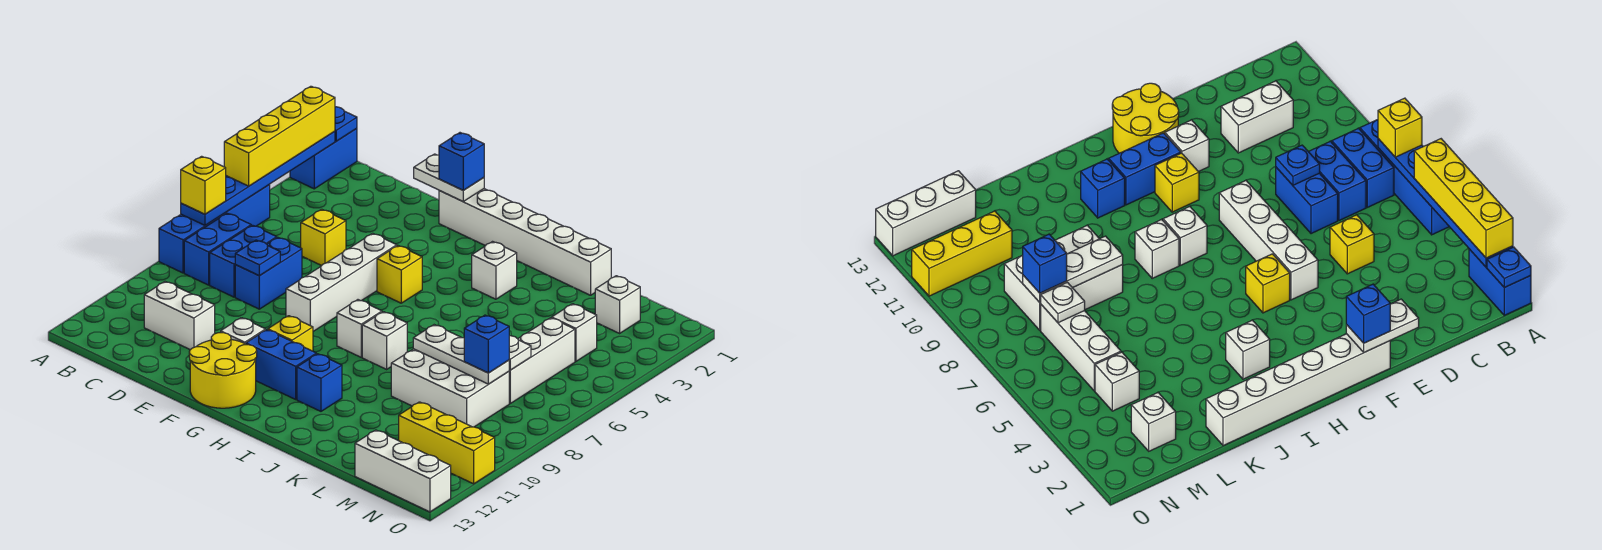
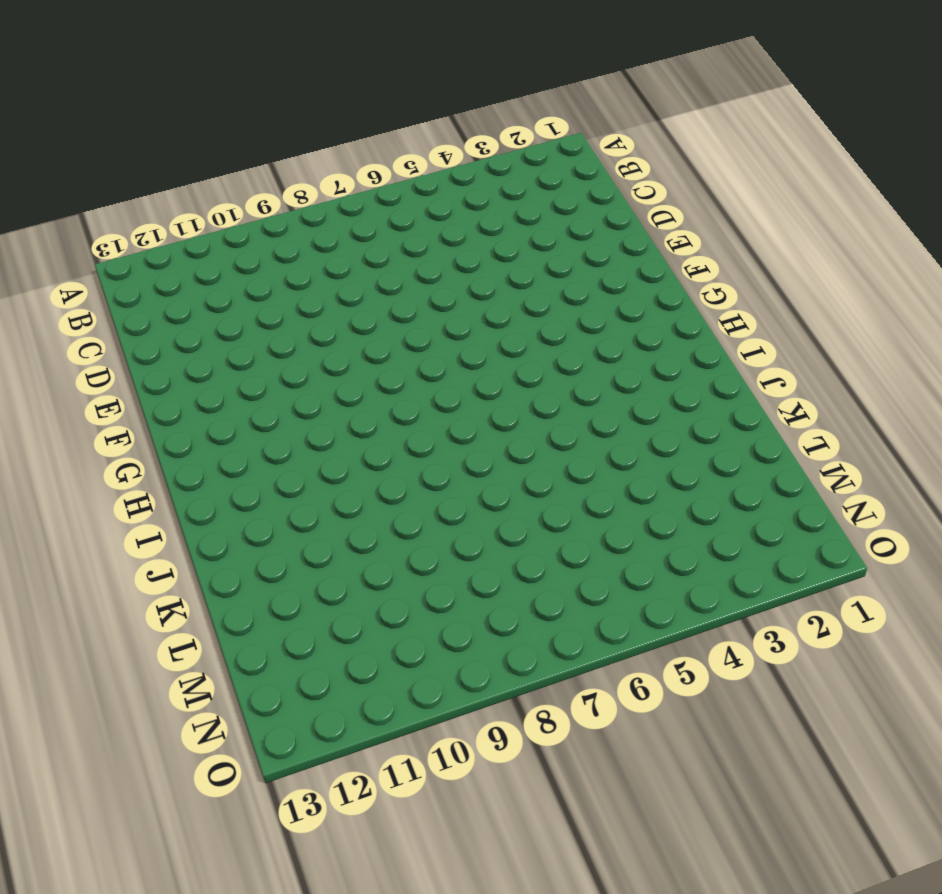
none -> blue 1x2 brick [290,128,357,189]
none -> blue 1x4 brick [159,185,270,273]
none -> blue 1x2 brick [184,213,251,285]
none -> blue 1x2 brick [210,225,277,297]

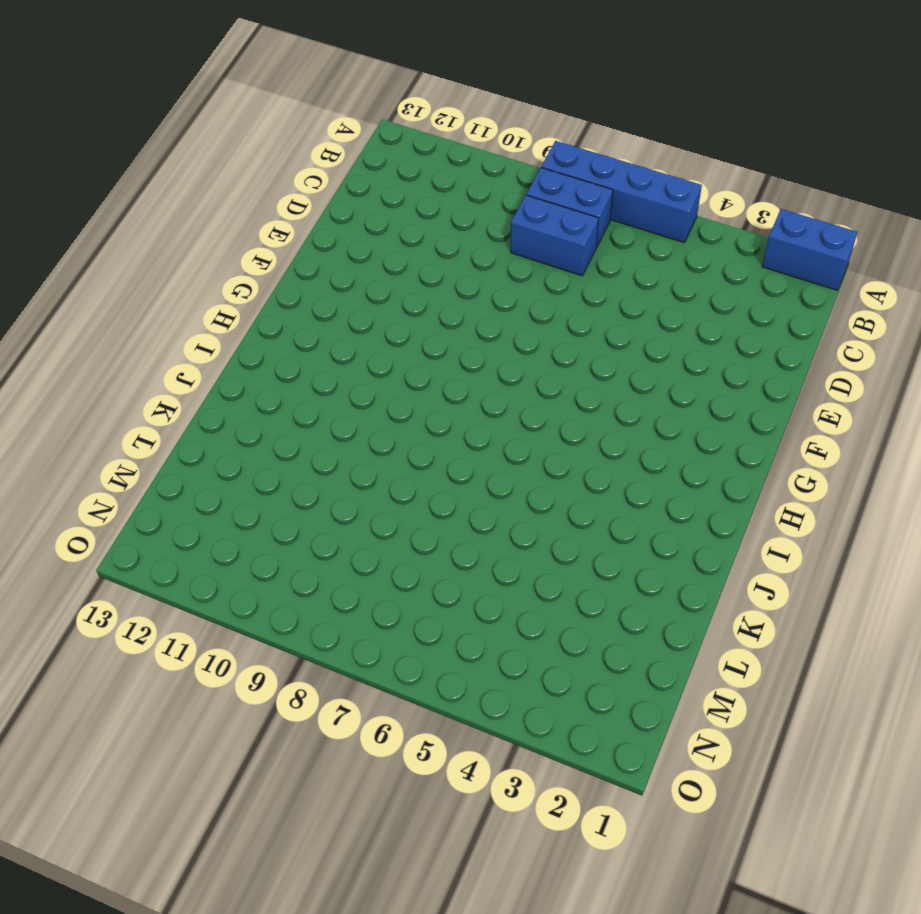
none -> white 1x2 brick [144,282,215,350]
none -> yellow 1x1 brick [301,209,346,266]
none -> blue 1x2 brick [235,238,302,309]
none -> white 1x6 brick [439,189,611,295]

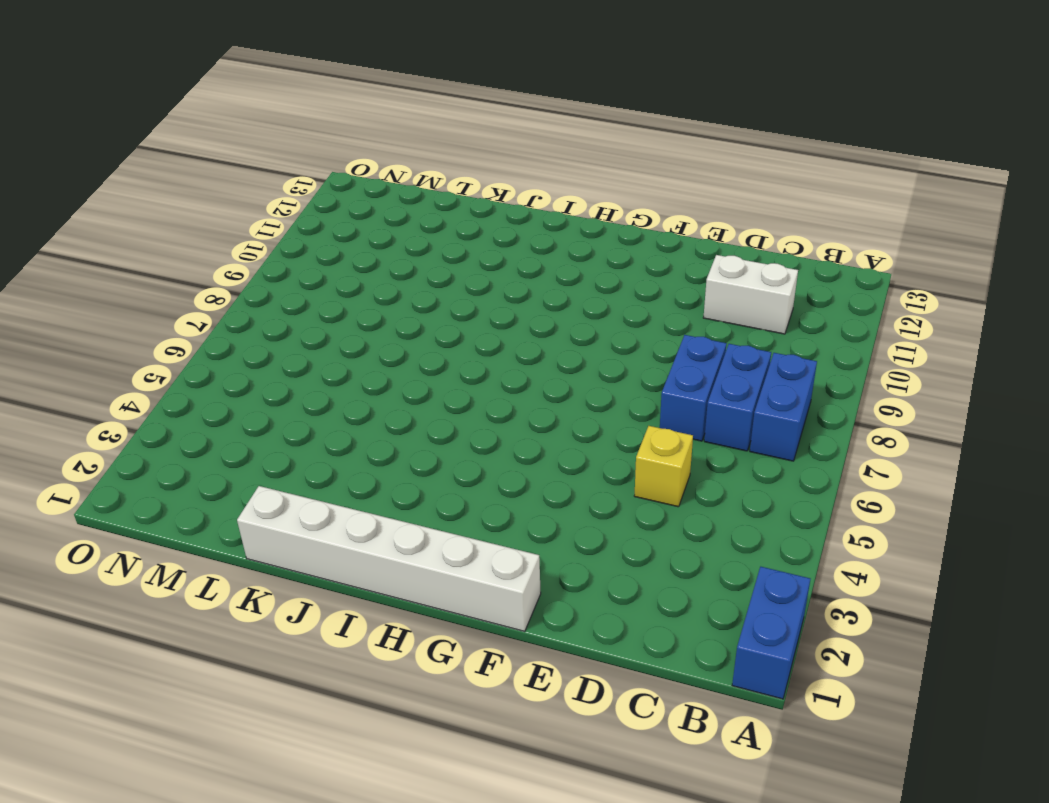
none -> blue 1x4 brick [159,185,270,273]
none -> white 1x4 brick [286,233,397,331]
none -> white 1x1 brick [221,318,266,344]
none -> yellow 2x2 round brick [189,333,257,408]

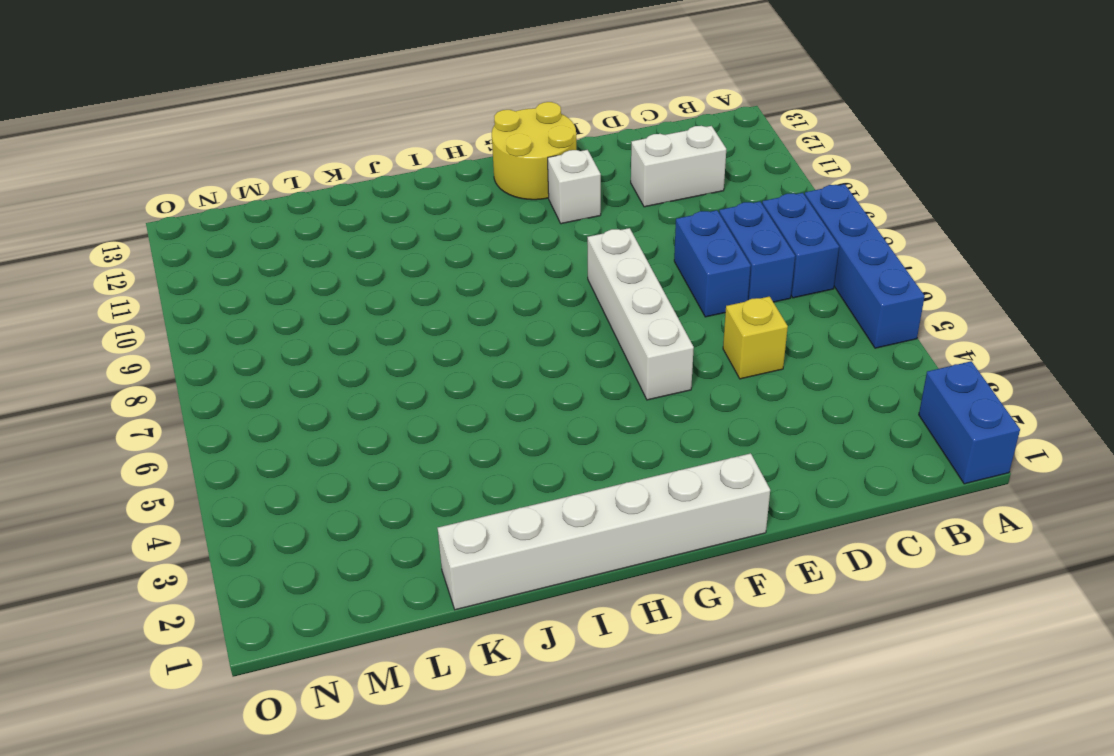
none -> yellow 1x1 brick [377,246,422,303]
none -> yellow 1x1 brick [268,316,313,351]
none -> blue 1x2 brick [246,330,316,399]
none -> white 1x1 brick [337,300,382,357]

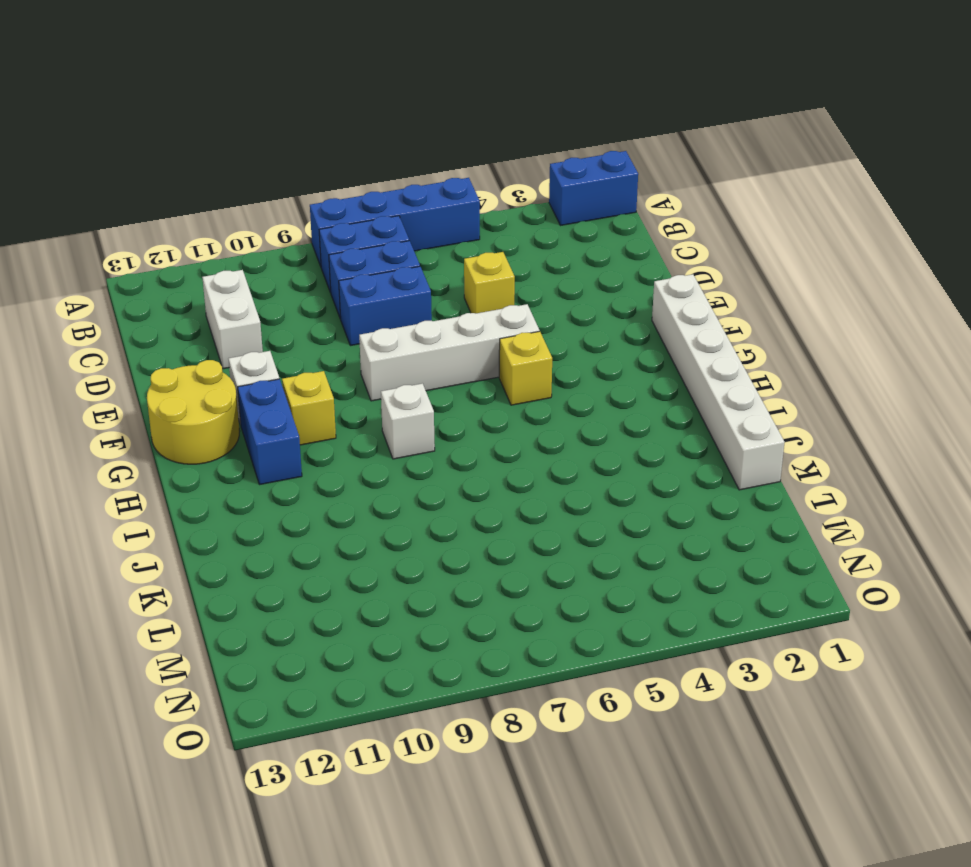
none -> white 1x1 brick [472,242,517,299]
none -> white 1x1 brick [362,312,407,369]
none -> blue 1x1 brick [297,354,342,411]
none -> white 2x3 brick [391,349,509,427]

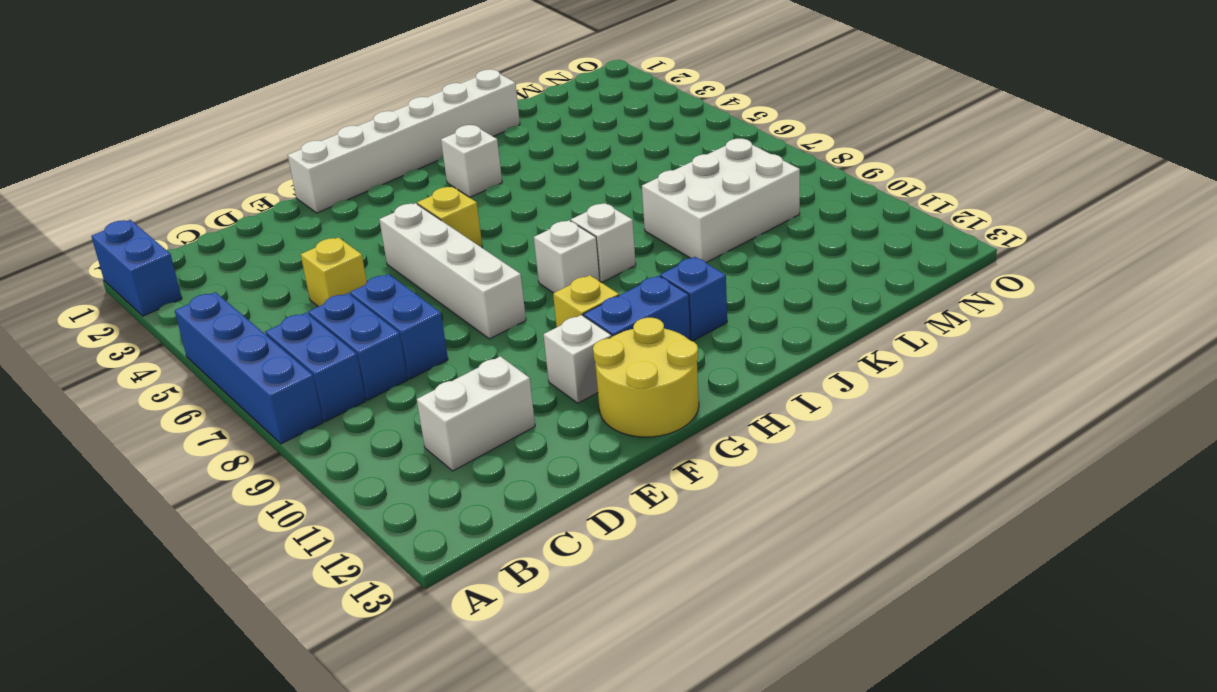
none -> white 1x1 brick [595,276,640,333]
none -> white 1x1 brick [552,304,597,362]
none -> white 1x3 brick [509,318,575,403]
none -> yellow 1x3 brick [399,402,495,484]

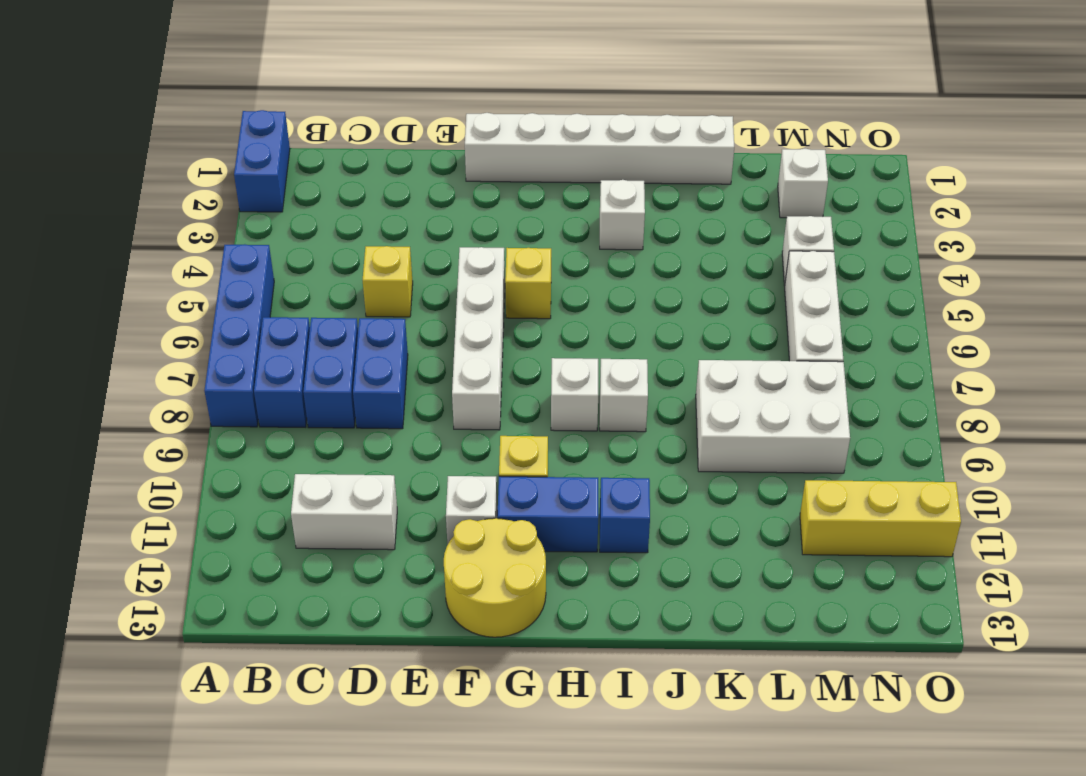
none -> white 1x3 brick [355,430,451,512]
none -> blue 1x1 plate [335,107,357,141]
none -> blue 1x6 plate [181,131,335,225]
none -> blue 1x1 plate [235,240,280,276]

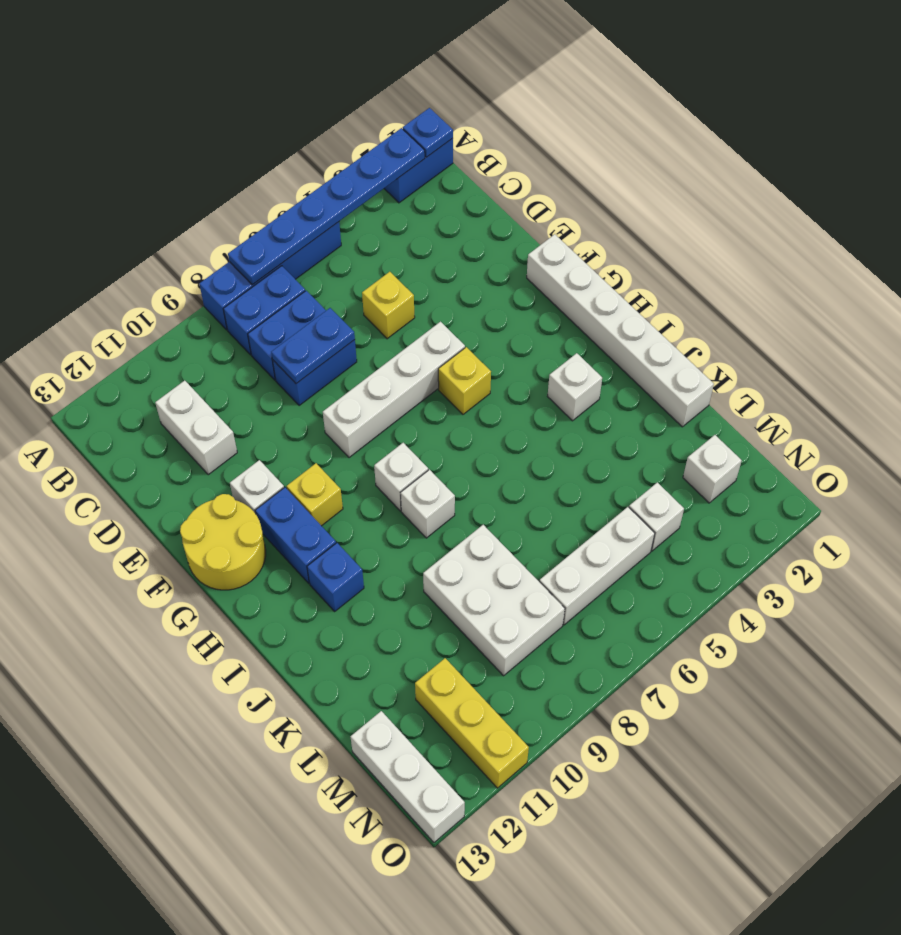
blue 1x2 plate [271,308,355,384] -> blue 1x1 plate [235,240,280,276]
none -> white 1x2 plate [414,154,484,201]
none -> white 1x3 plate [413,325,509,384]
none -> white 1x1 plate [509,336,531,370]
none -> yellow 1x4 brick [224,86,335,186]

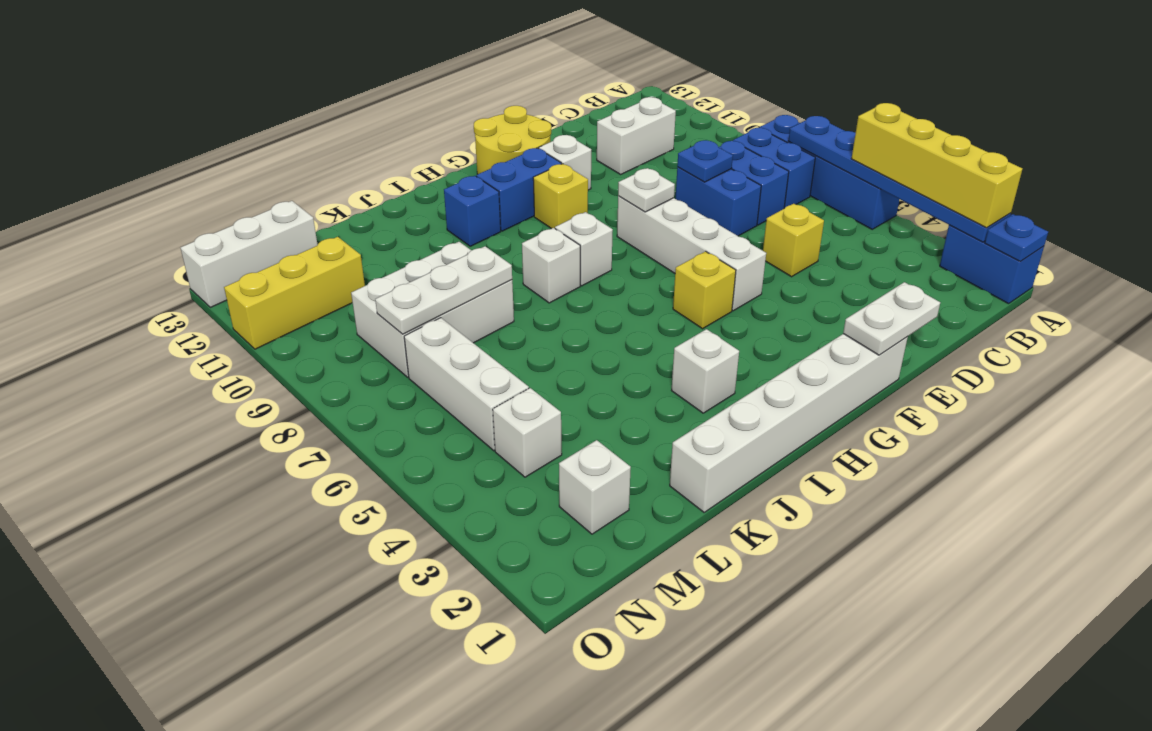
white 1x1 plate [618,168,675,212] -> white 1x1 plate moved to [509,336,531,370]
none -> yellow 1x1 brick [181,156,226,214]
none -> blue 1x1 brick [439,133,484,190]
none -> blue 1x1 brick [464,315,509,373]

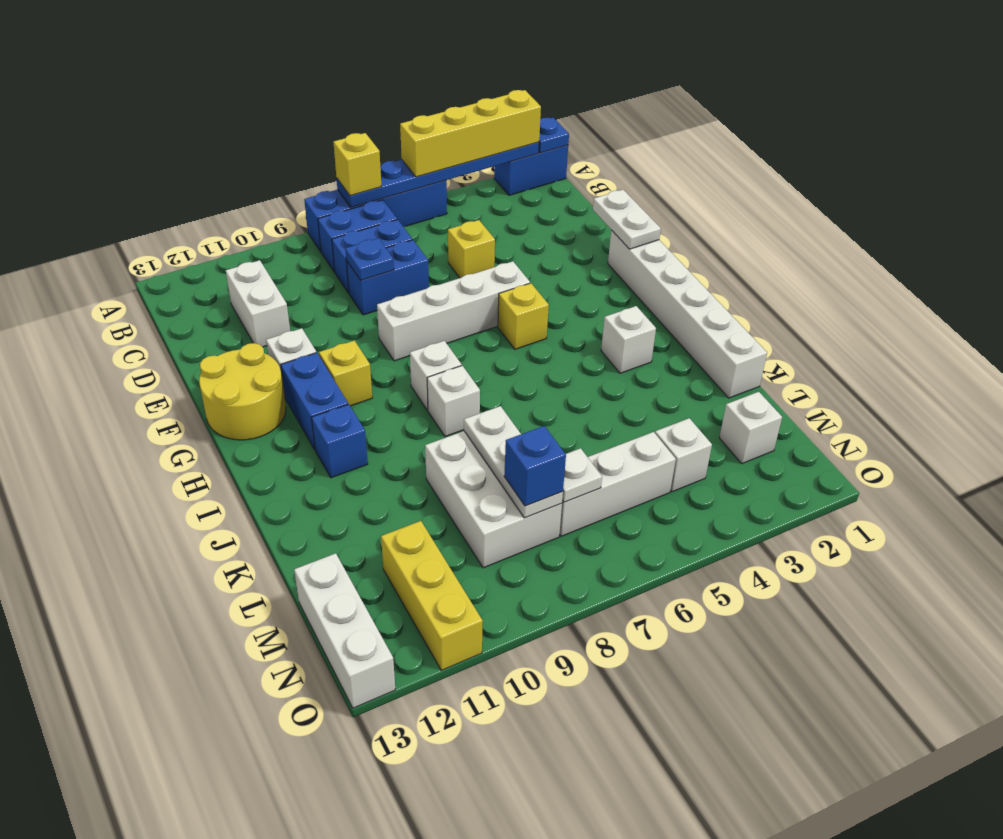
none -> blue 1x1 brick [439,133,484,190]

